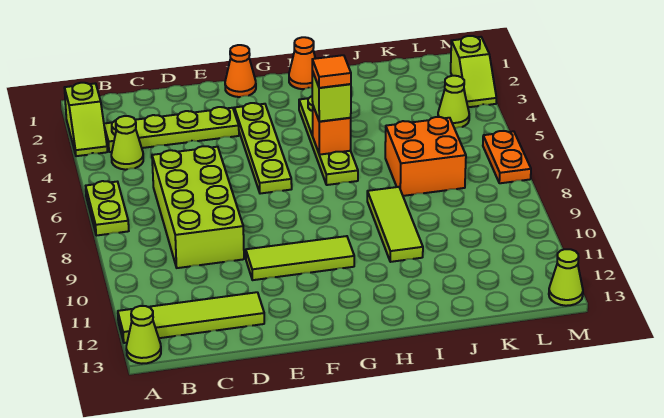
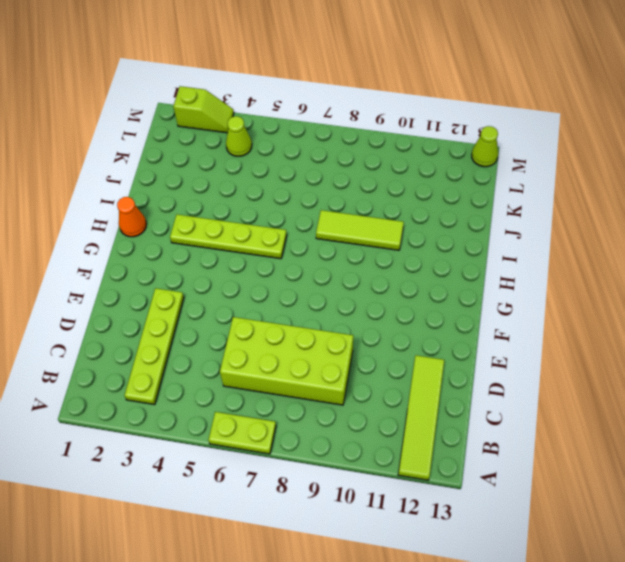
none -> lime 1x2 slope [65,83,107,156]
none -> lime 1x1 cone [126,306,161,364]
none -> lime 1x1 cone [111,116,143,170]

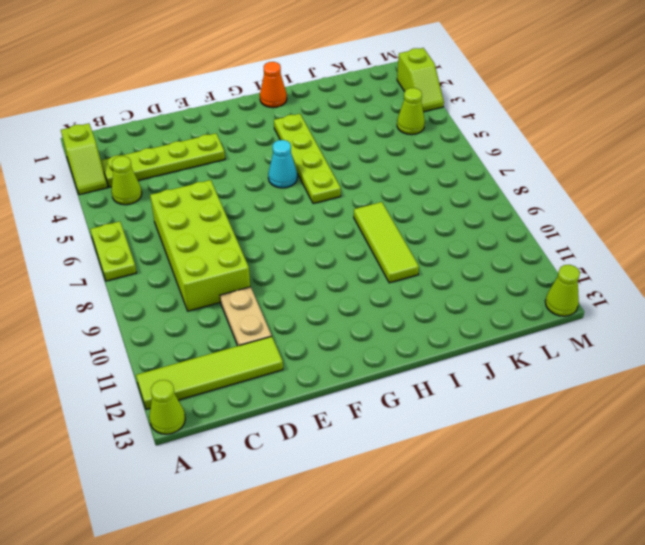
tan 1x2 plate [220,287,272,346] -> none
cyan 1x1 cone [268,140,297,188] -> none
none -> lime 1x3 tile [246,236,354,280]
none -> orange 1x1 cone [225,45,256,97]
none -> lime 1x4 plate [234,103,292,194]

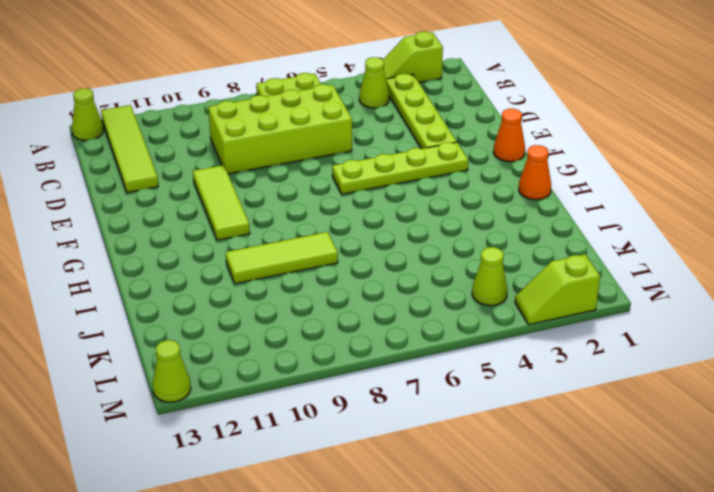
none -> lime 1x4 plate [299,96,358,185]
none -> orange 2x2 brick [385,117,466,196]
none -> orange 1x2 plate [483,131,531,183]

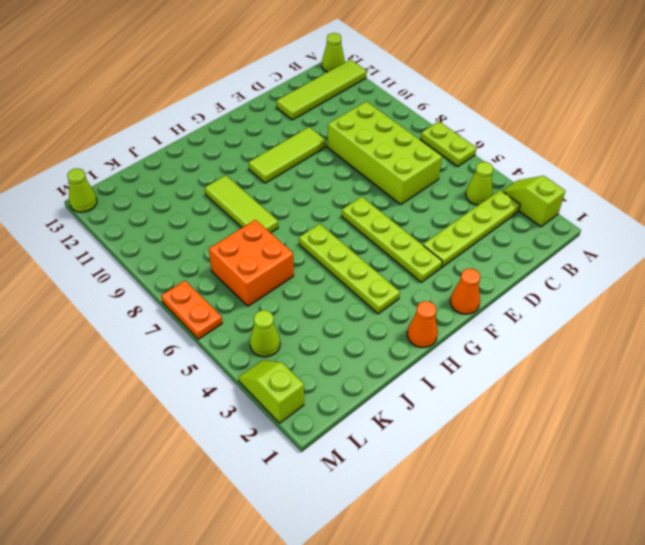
none -> orange 1x1 brick [313,106,351,155]
none -> lime 1x1 brick [312,71,351,122]
none -> orange 1x1 tile [312,55,351,88]

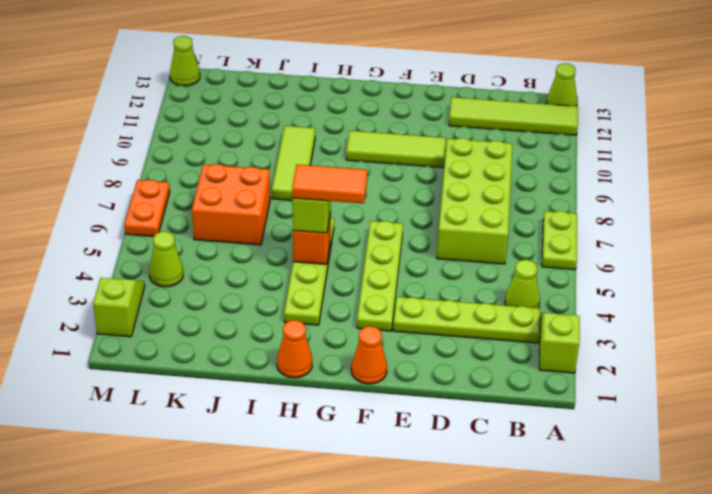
orange 1x2 tile [292,165,367,204] -> orange 1x1 tile [312,55,351,88]

